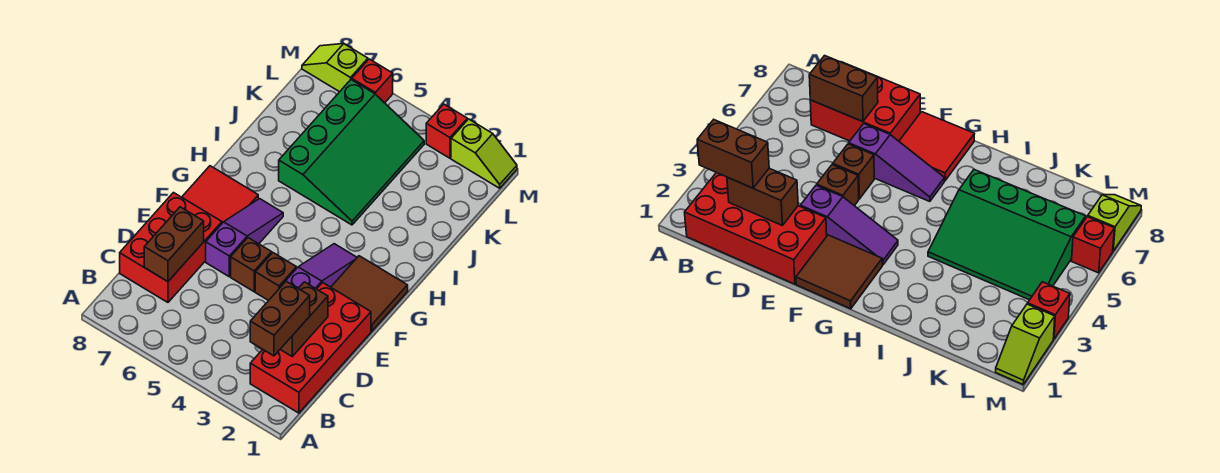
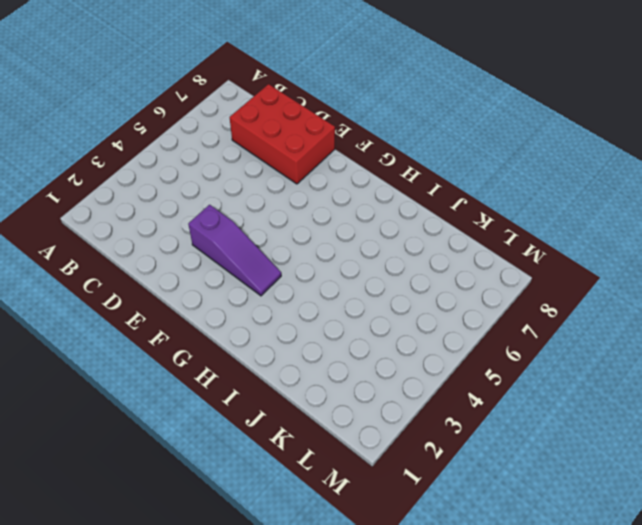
none -> red 2x4 brick [250,283,371,413]
none -> brown 1x1 brick [255,253,296,301]
none -> brown 1x1 brick [231,238,272,292]

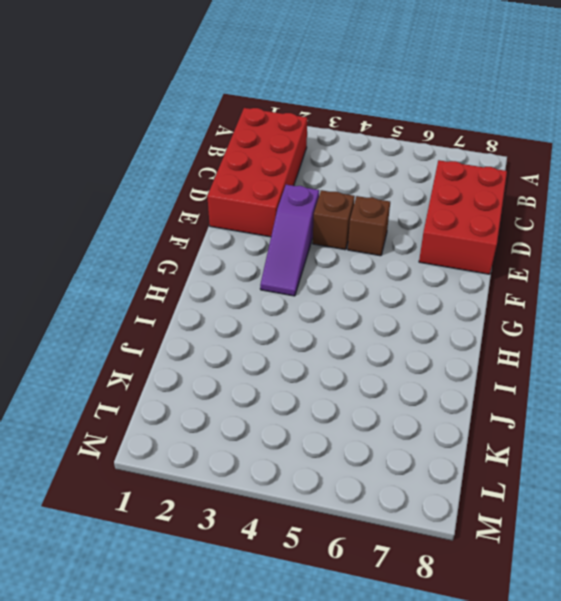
none -> purple 1x3 slope [206,199,283,276]
none -> brown 2x2 tile [331,256,408,331]
none -> red 2x2 tile [182,166,258,223]

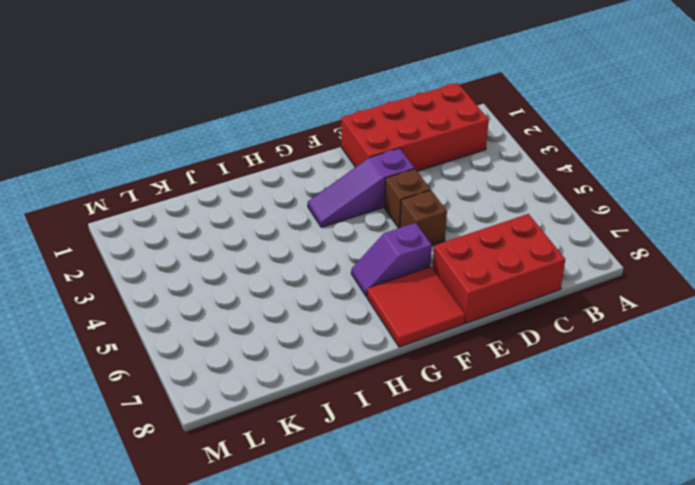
purple 1x2 slope [351,223,432,297] -> purple 1x3 slope [206,199,283,276]
none -> brown 2x2 tile [331,256,408,331]
none -> green 3x4 slope [279,80,424,225]
none -> lime 1x2 slope [451,119,517,188]

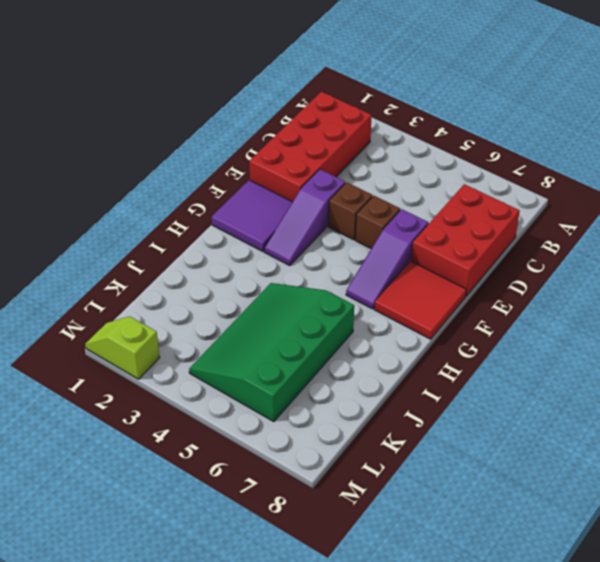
purple 2x2 tile [212,180,292,251] -> brown 2x2 tile [331,256,408,331]
none -> red 1x1 brick [426,104,467,158]
none -> red 1x1 brick [352,59,393,103]
none -> lime 1x2 slope [302,44,368,92]

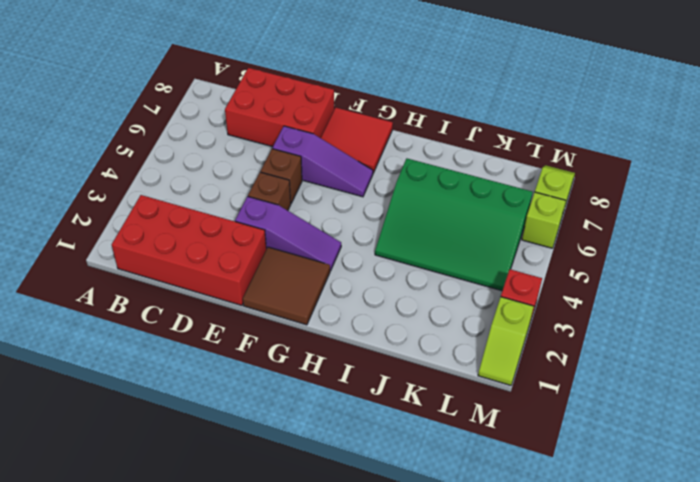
lime 1x1 brick [522,192,566,248] -> red 1x1 brick [352,59,393,103]
none -> brown 1x2 brick [280,282,328,356]
none -> brown 1x2 brick [144,207,204,282]
none -> brown 1x2 brick [250,281,310,356]

